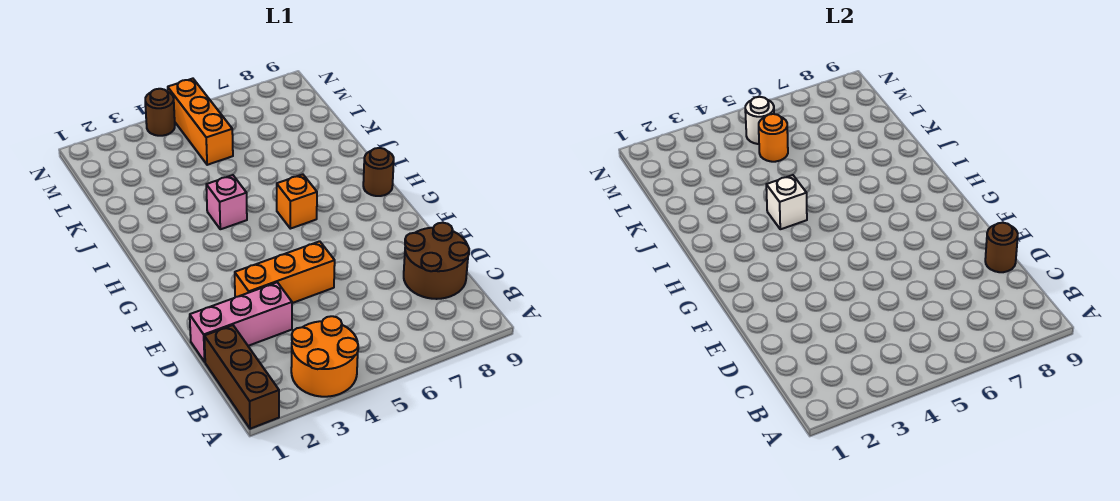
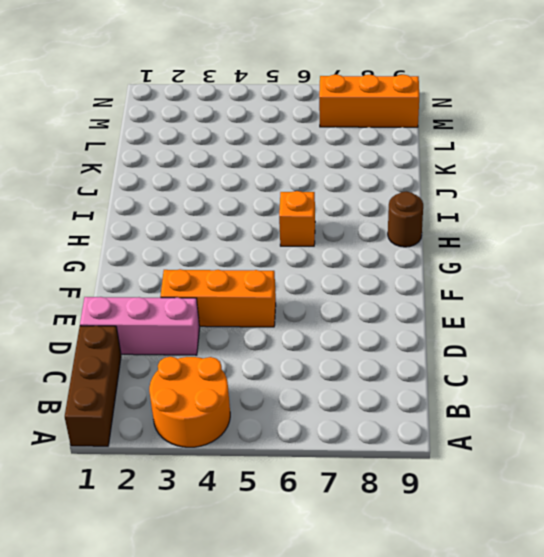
orange 1x3 brick [319,74,419,127] -> orange 1x3 brick turned to [168,79,233,165]
none -> brown 2x2 round brick [404,223,469,299]
none -> pink 1x1 brick [206,175,247,229]
none -> brown 1x1 round brick [145,89,175,136]

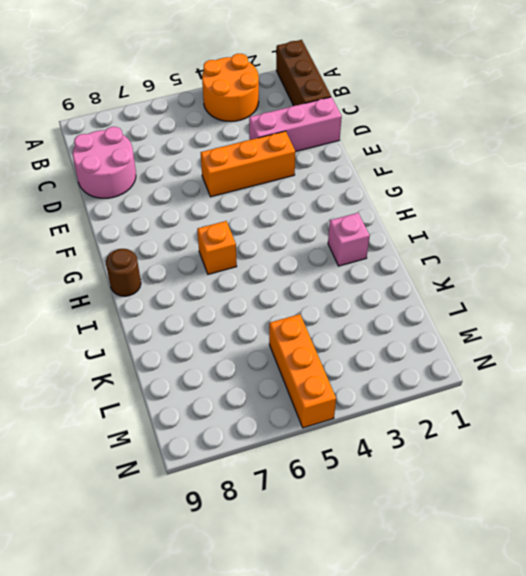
pink 2x2 round brick [73,127,136,198] -> brown 2x2 round brick [404,223,469,299]
pink 1x1 brick [328,213,370,266] -> pink 1x1 brick moved to [206,175,247,229]
none -> brown 1x1 round brick [145,89,175,136]
none -> brown 1x1 round brick [985,223,1018,272]
none -> white 1x1 brick [766,175,807,229]

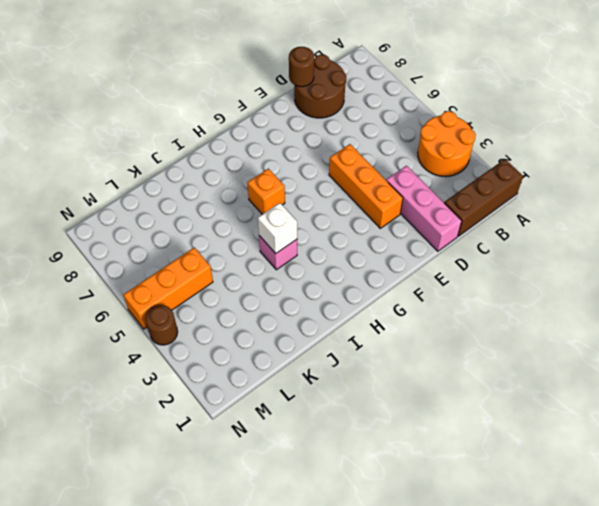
none -> brown 1x1 round brick [363,148,394,196]
none -> orange 1x1 round brick [759,114,788,162]
none -> white 1x1 round brick [745,97,774,144]

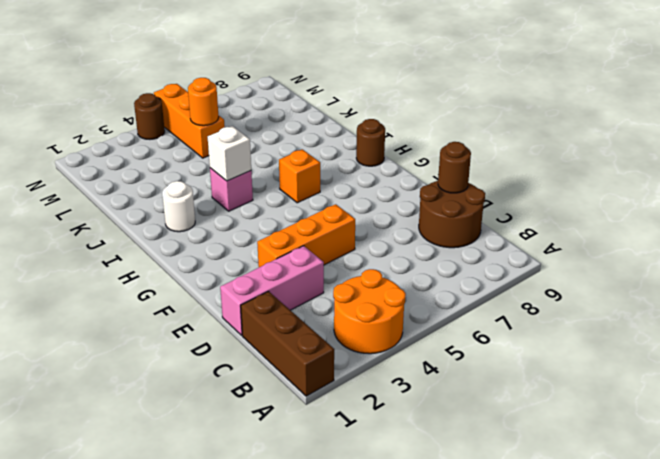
white 1x1 round brick [162,181,195,232] -> white 1x1 round brick moved to [745,97,774,144]

